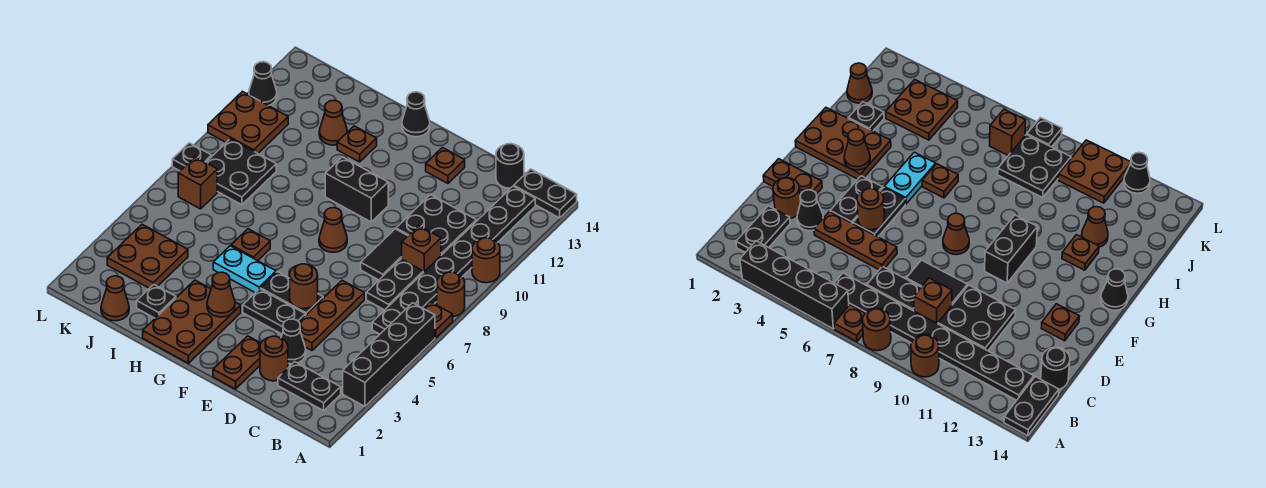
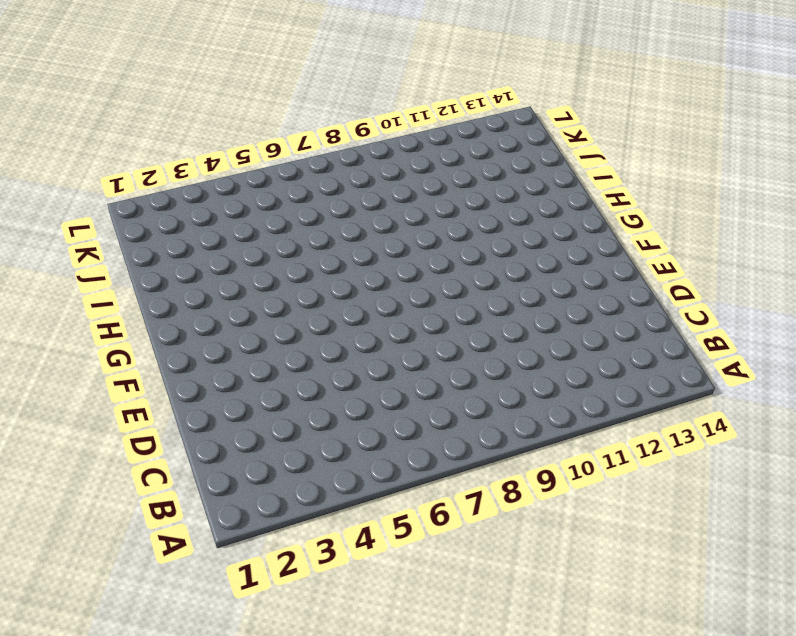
none -> black 1x4 brick [343,303,435,406]
none -> brown 1x1 plate [423,302,453,338]
none -> brown 1x1 round brick [437,272,465,317]
none -> brown 1x1 round brick [472,238,500,283]

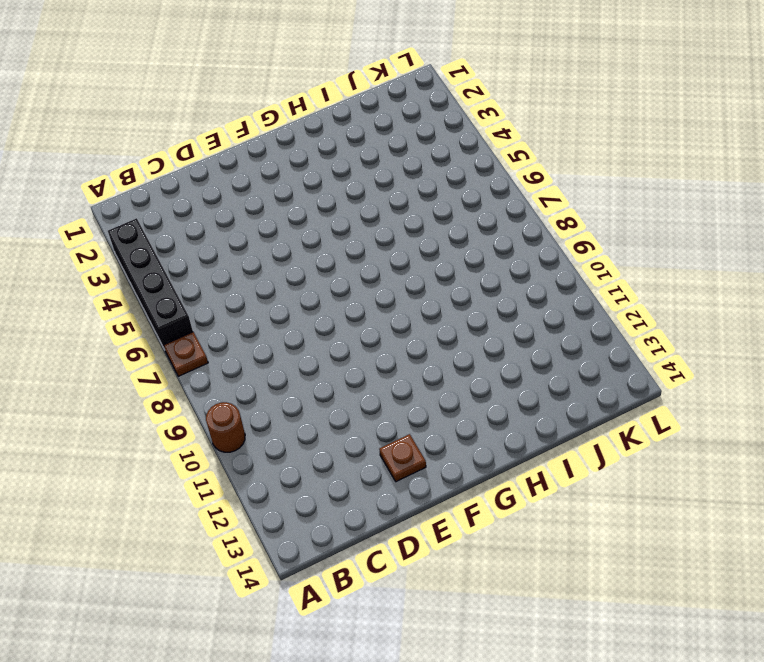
none -> brown 1x1 round brick [437,272,465,317]
none -> black 1x2 plate [514,169,577,218]
none -> black 1x2 plate [278,362,341,411]
none -> black 1x8 plate [372,186,535,334]

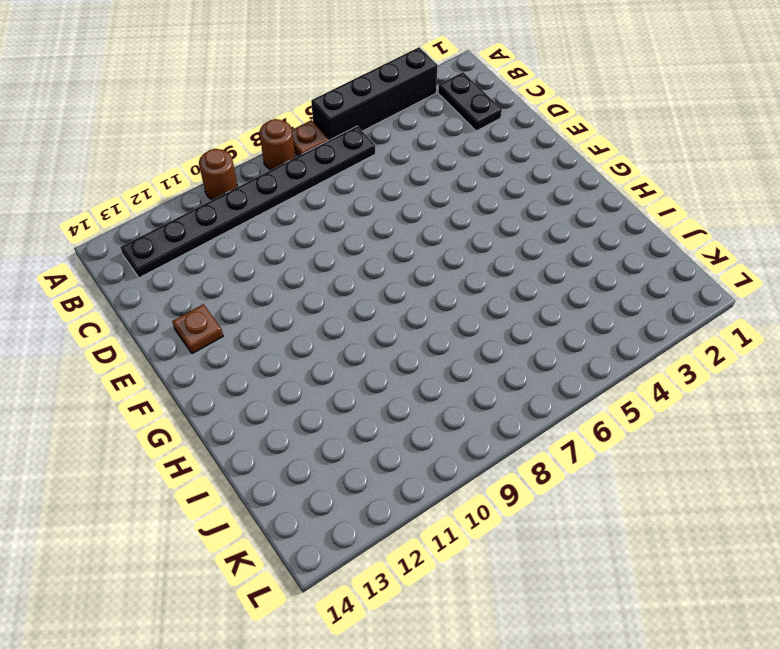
none -> black 1x2 plate [514,169,577,218]
none -> black 1x2 plate [366,259,423,310]
none -> brown 1x1 brick [402,226,441,273]
none -> black 2x2 plate [396,195,476,255]

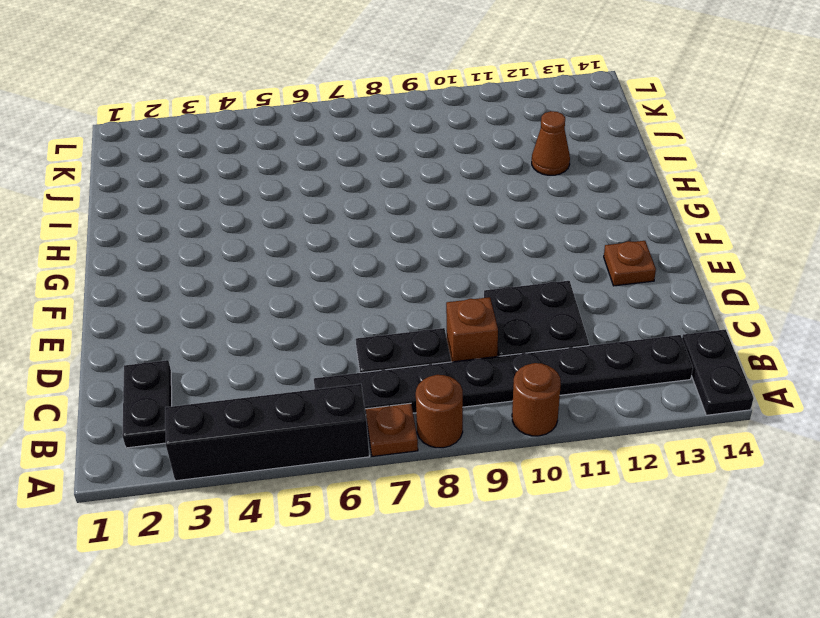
none -> black 1x1 round brick [496,144,524,188]
none -> brown 1x1 round brick [260,336,288,381]
none -> black 1x1 cone [281,319,306,364]
none -> brown 1x3 plate [299,280,364,350]

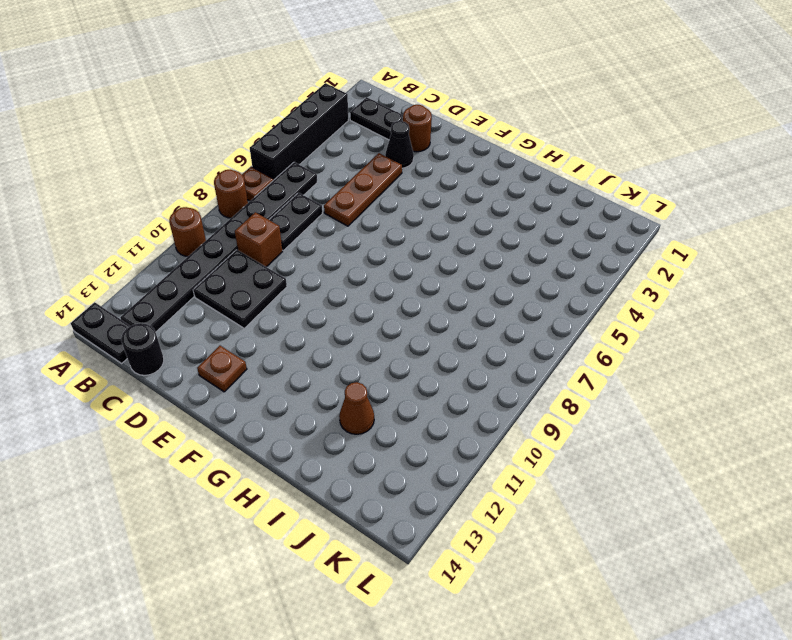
none -> black 1x2 tile [361,229,407,280]
none -> brown 1x2 plate [213,336,261,389]
none -> black 1x2 plate [243,289,305,334]
none -> black 1x2 plate [260,272,323,315]

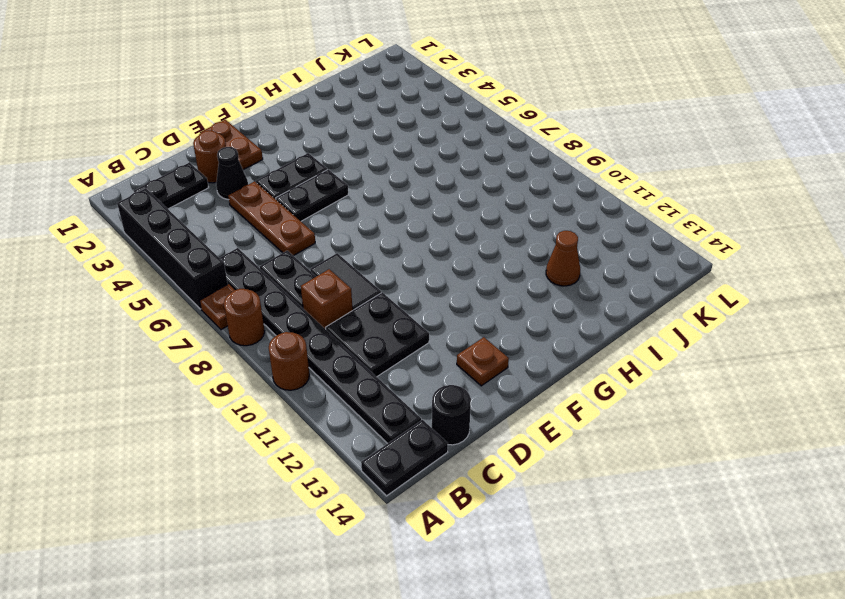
none -> brown 1x1 cone [319,208,347,252]
none -> black 1x2 brick [325,157,388,222]
none -> brown 2x3 plate [143,280,241,363]
none -> cyan 1x2 plate [213,246,276,293]

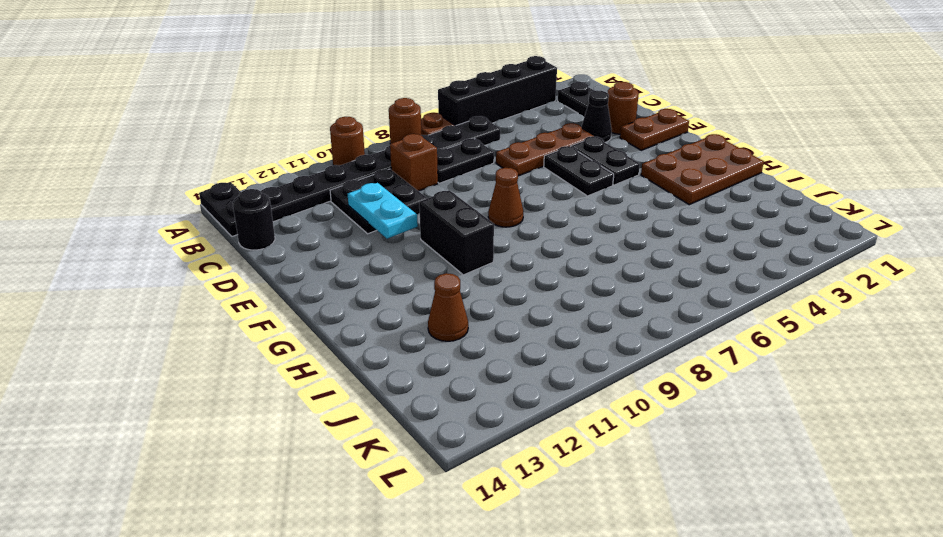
cyan 1x2 plate [348,183,418,239] -> cyan 1x2 plate moved to [213,246,276,293]
none -> black 1x2 tile [361,229,407,280]
none -> brown 1x1 plate [426,148,465,184]
none -> black 1x1 cone [402,92,430,137]
none -> brown 1x1 plate [231,229,270,261]

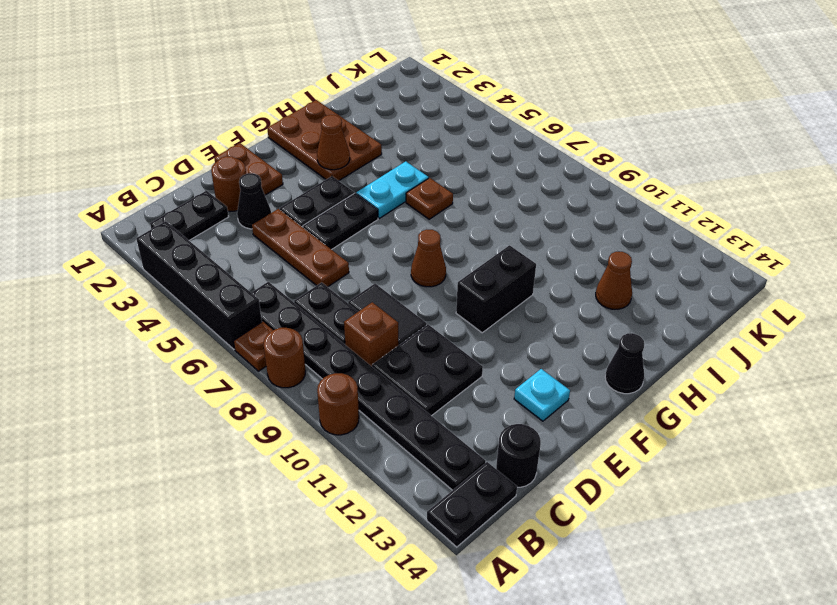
cyan 1x1 plate [514,369,570,421] -> brown 1x1 plate [426,148,465,184]
none -> brown 1x1 plate [337,126,377,162]
none -> black 1x1 plate [137,284,176,318]
none -> brown 1x1 cone [101,276,129,321]
none -> brown 2x2 plate [107,224,188,288]

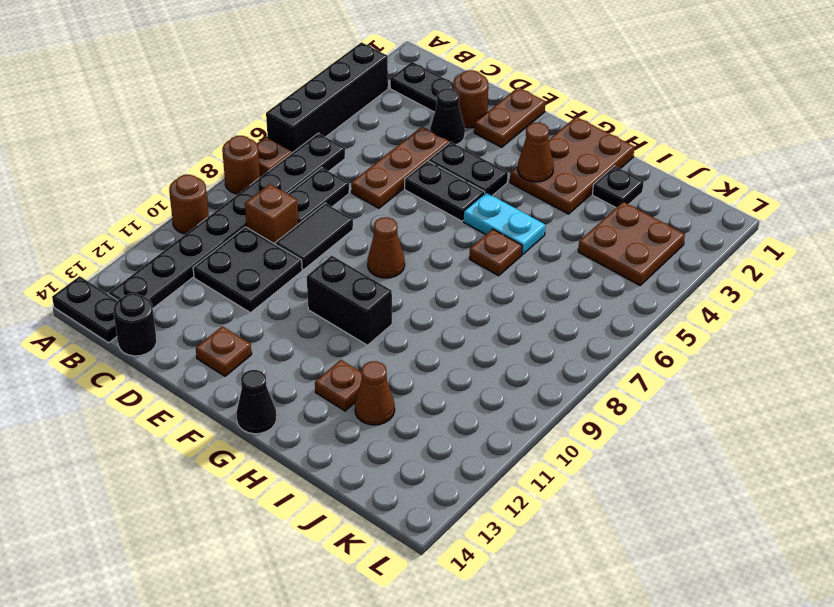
none -> brown 1x1 cone [101,276,129,321]
none -> black 2x2 plate [206,139,276,205]
none -> brown 1x1 brick [178,157,217,209]
none -> brown 2x2 plate [208,92,288,153]

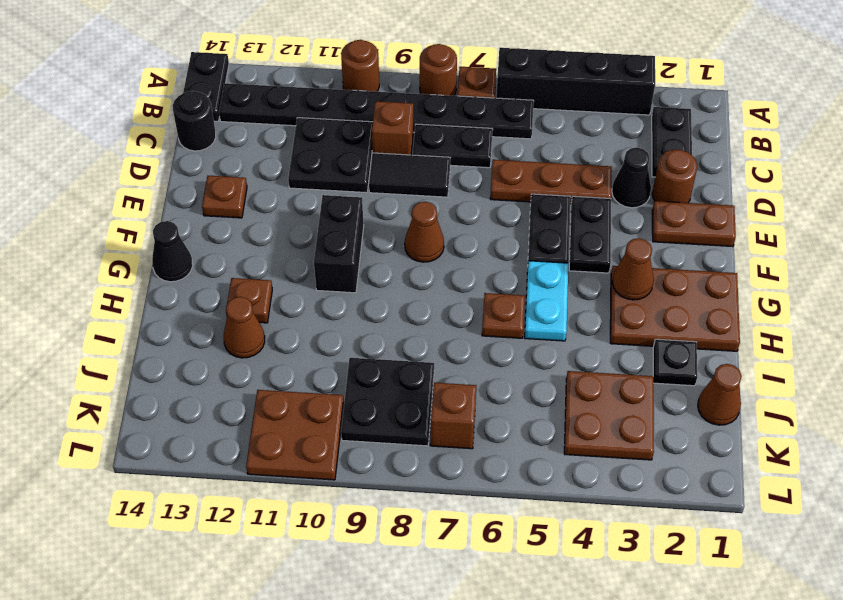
none -> black 1x1 plate [172,143,212,171]
none -> black 1x1 cone [249,62,277,106]
none -> brown 1x1 round brick [290,264,318,309]

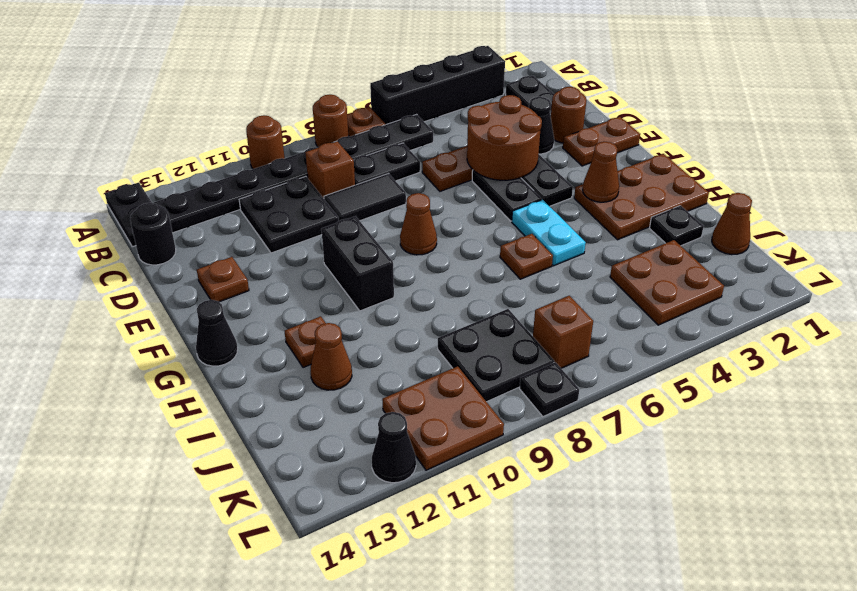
brown 2x2 round brick [467,95,542,180] -> brown 1x1 round brick [290,264,318,309]

